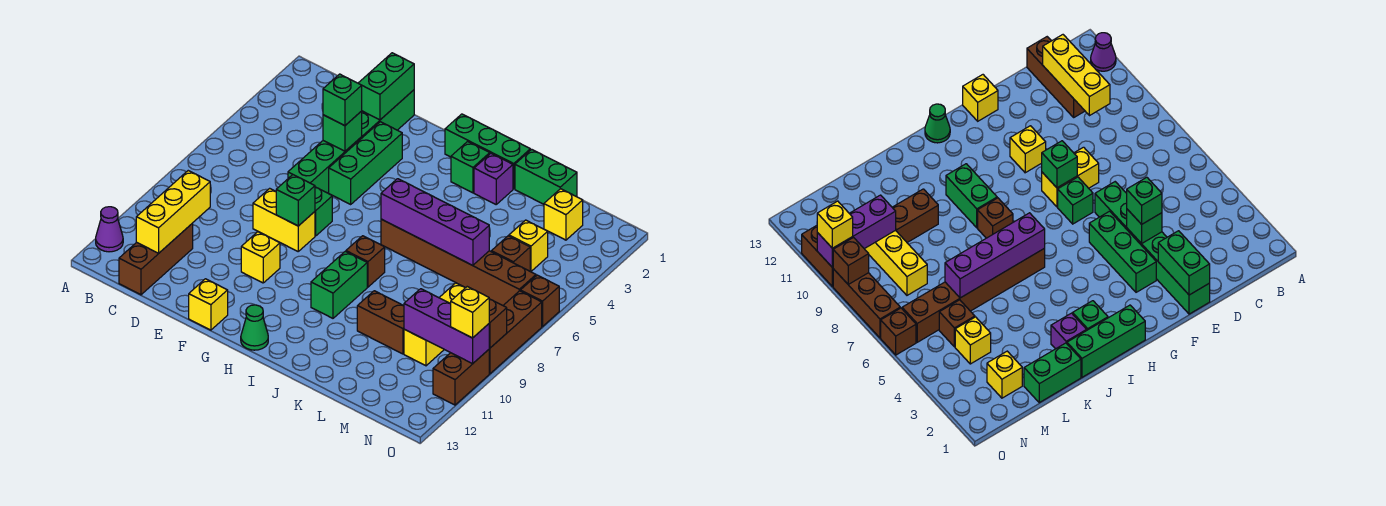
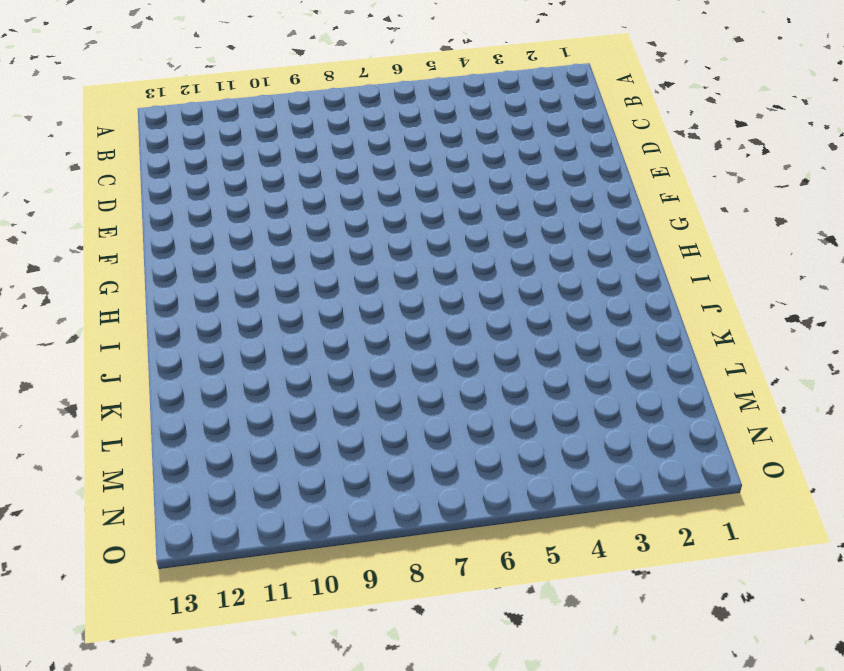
none -> purple 1x1 cone [96,207,123,252]
none -> brown 1x3 brick [119,223,193,295]
none -> green 1x6 brick [288,90,414,193]
none -> yellow 1x2 brick [253,188,315,251]

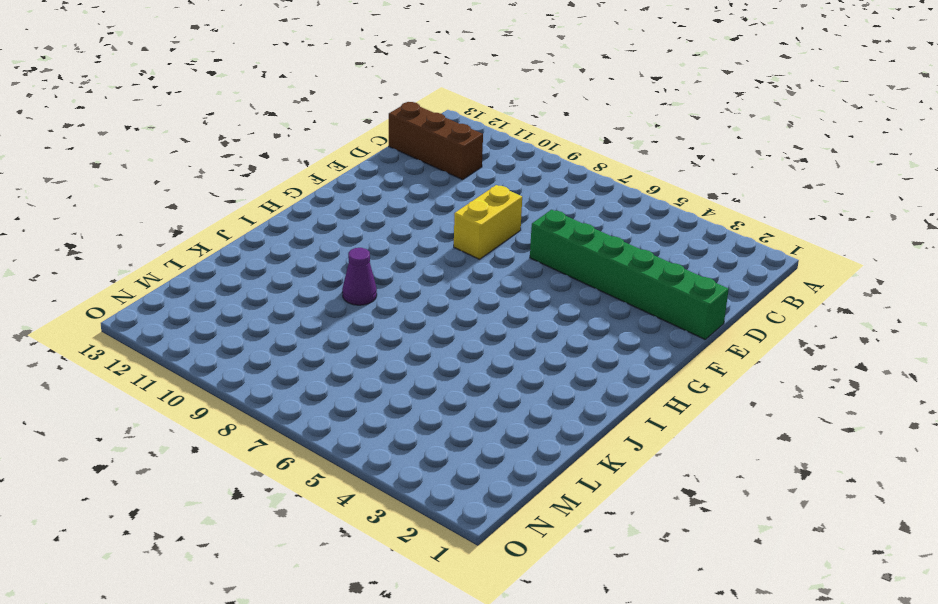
purple 1x1 cone [342,248,377,305] -> purple 1x1 cone moved to [96,207,123,252]
none -> green 1x3 brick [329,122,402,204]
none -> green 1x1 brick [315,187,332,236]
none -> yellow 1x1 brick [241,232,280,283]
none -> yellow 1x1 brick [189,279,228,330]

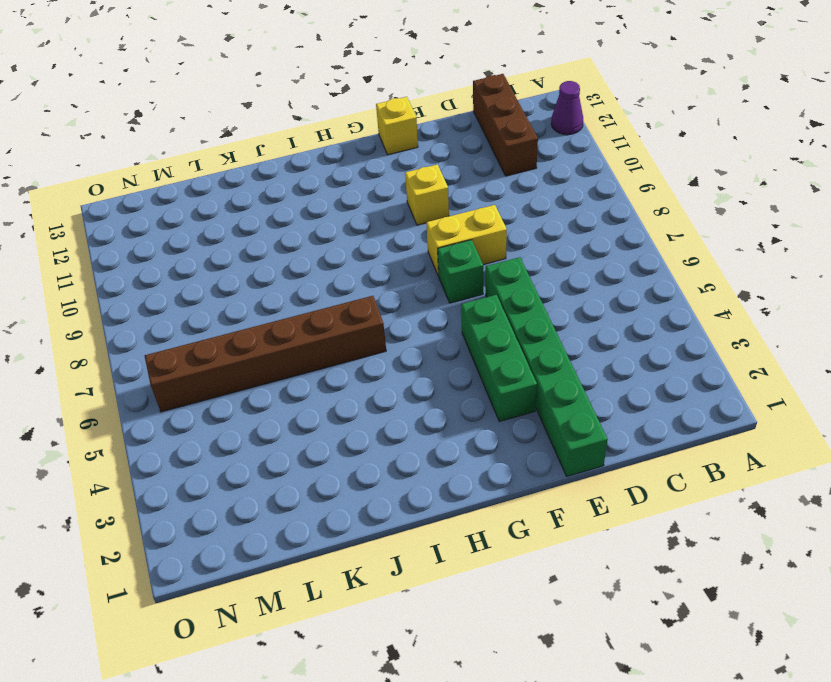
none -> green 1x3 brick [445,114,530,189]
none -> green 1x1 cone [241,305,268,350]
none -> green 1x1 brick [451,142,490,193]
none -> brown 1x1 brick [346,236,385,287]

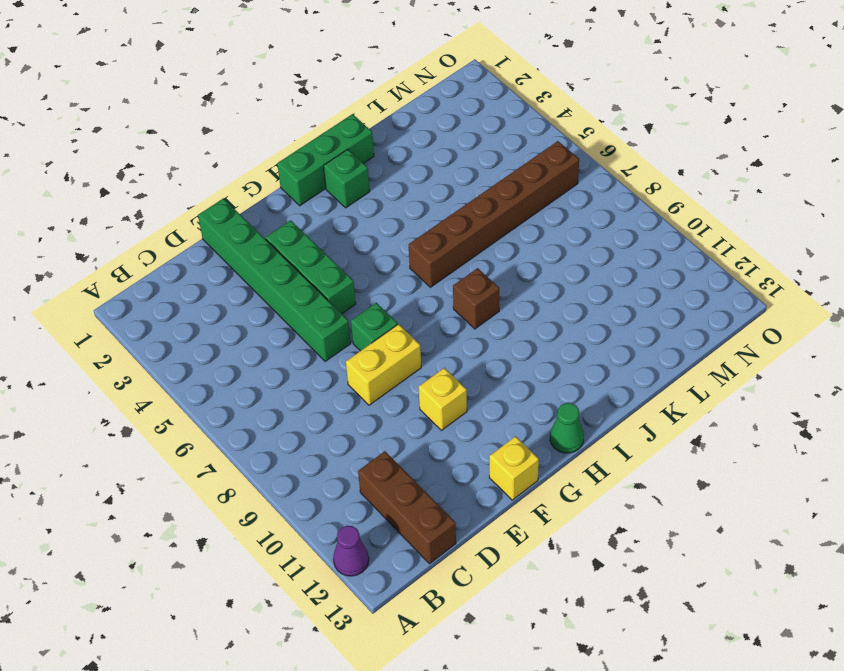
none -> green 1x2 brick [311,251,367,318]
none -> purple 1x1 brick [474,153,513,204]
none -> green 1x2 brick [515,149,577,204]
none -> brown 1x2 brick [357,291,404,354]

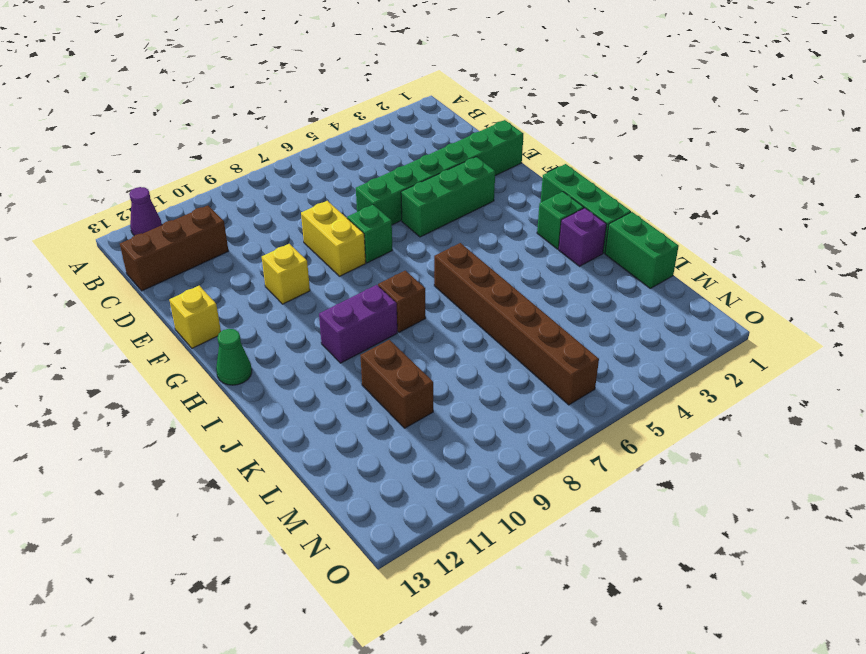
purple 1x2 brick [319,285,397,363] -> green 1x2 brick [311,251,367,318]
none -> yellow 1x1 brick [544,189,583,240]
none -> yellow 1x1 brick [509,220,548,272]
none -> brown 1x1 brick [491,236,530,271]
none -> yellow 1x3 brick [404,283,465,366]

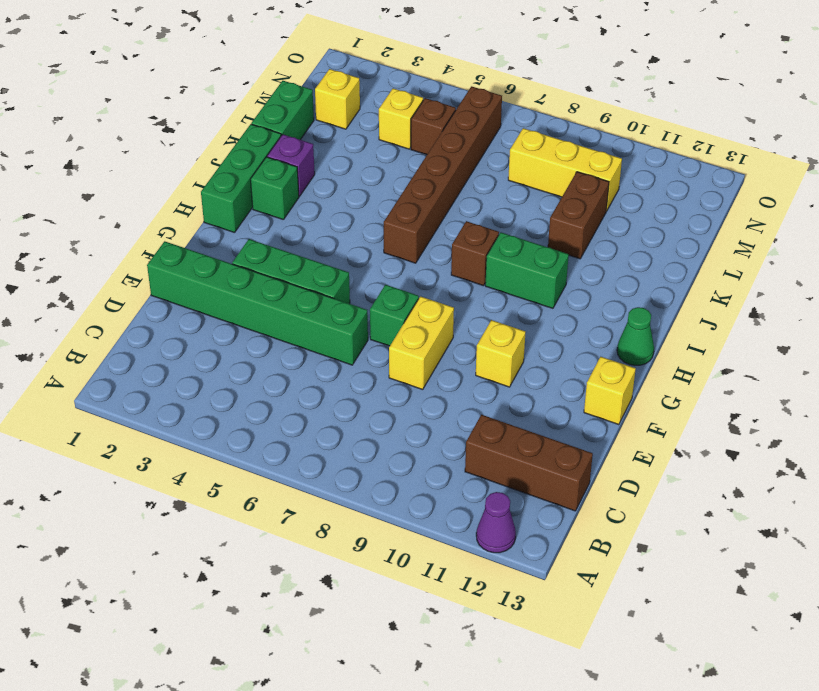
none -> brown 1x1 brick [520,275,559,327]
none -> brown 1x3 brick [489,291,542,374]
none -> brown 1x2 brick [433,350,489,405]
none -> yellow 1x3 brick [136,171,210,253]

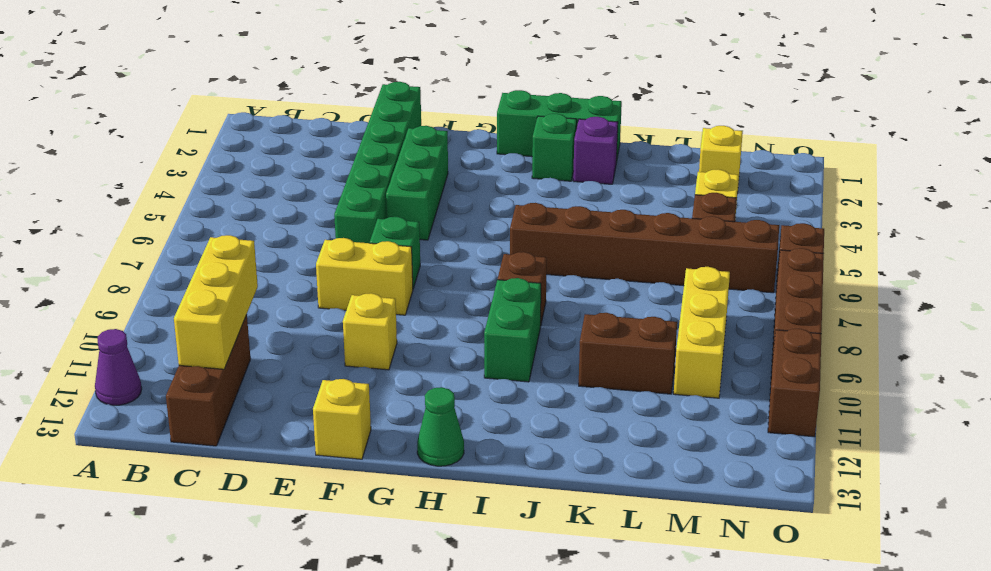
none -> green 1x2 brick [515,149,577,204]
none -> green 1x2 brick [358,53,414,120]
none -> green 1x1 brick [323,111,362,151]
none -> green 1x1 brick [276,175,315,226]

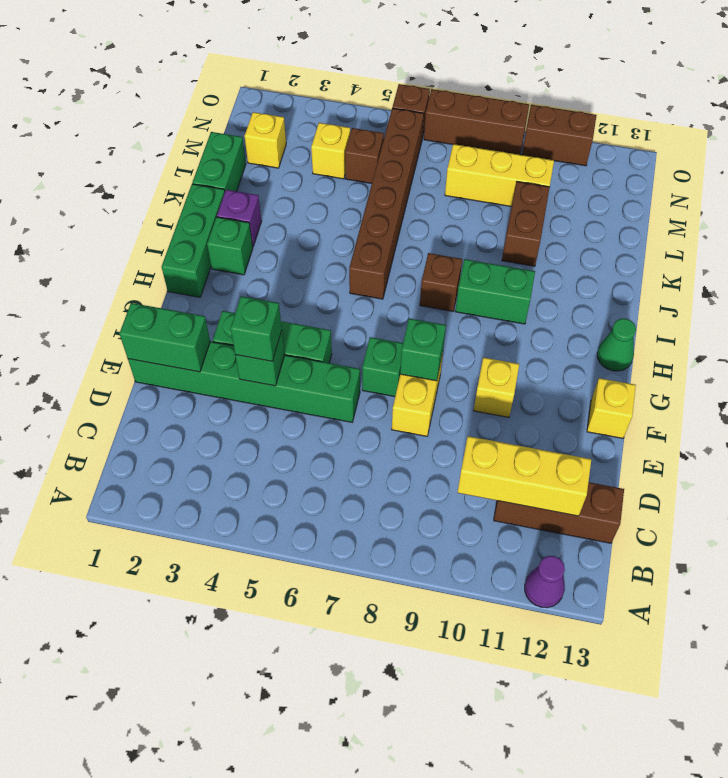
none -> purple 1x4 brick [381,179,489,266]
none -> purple 1x3 brick [404,289,489,364]
none -> brown 1x1 brick [489,299,507,348]
none -> yellow 1x1 brick [451,287,489,338]

